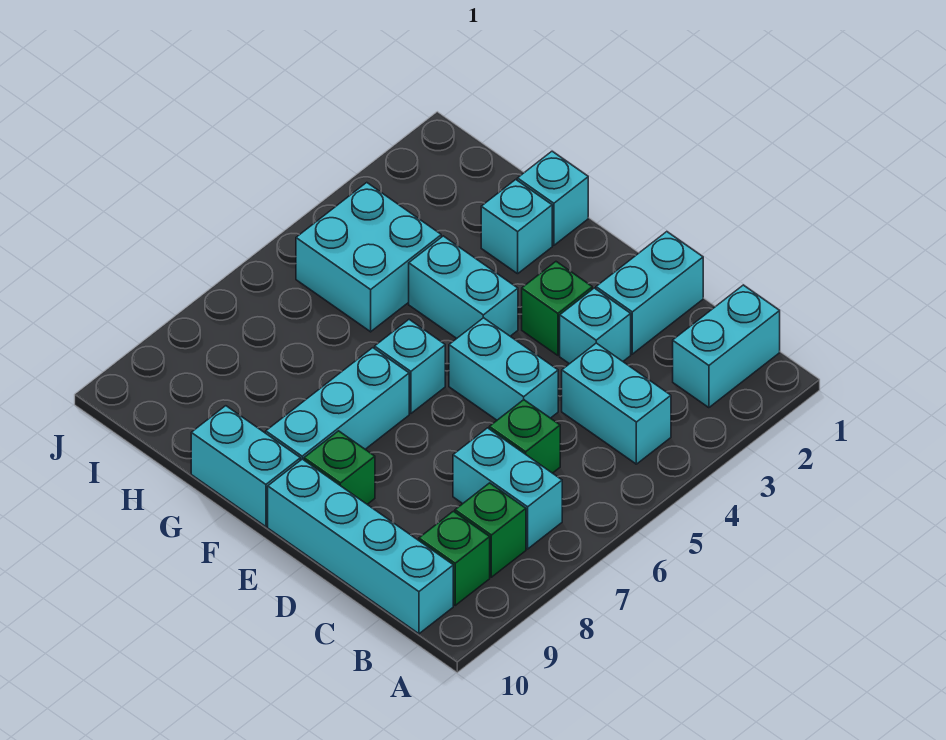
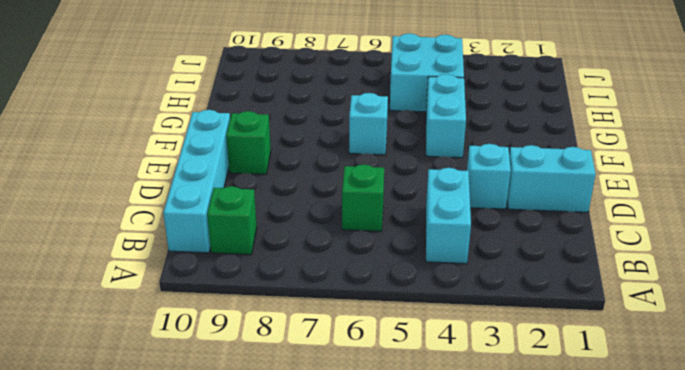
none -> cyan 1x2 brick [673,285,780,408]
none -> cyan 1x2 brick [453,428,562,549]
none -> green 1x1 brick [455,483,526,577]

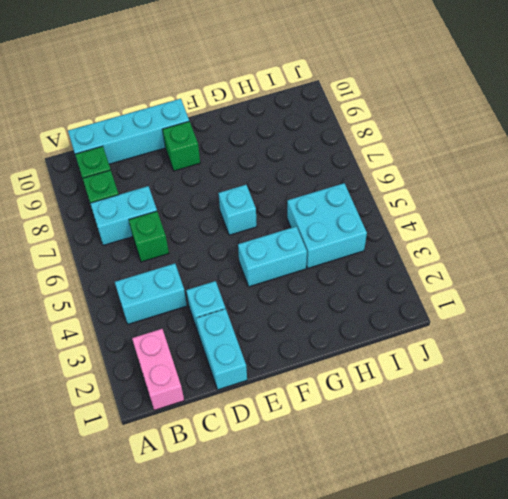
pink 1x2 brick [132,329,184,410] -> cyan 1x2 brick [673,285,780,408]
none -> cyan 1x2 brick [449,318,558,420]
none -> green 1x1 brick [522,262,592,355]
none -> cyan 1x3 brick [266,348,409,460]

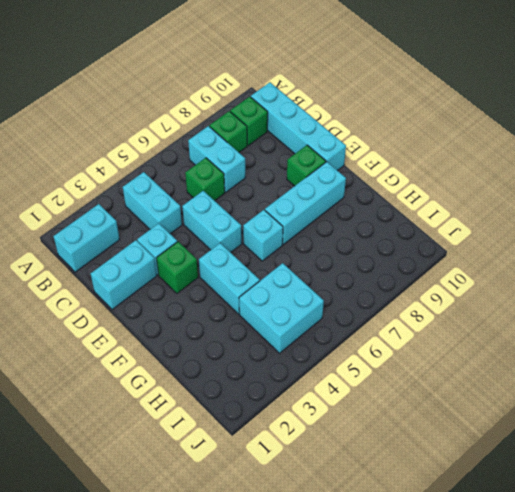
none -> cyan 1x2 brick [191,406,300,527]
none -> cyan 1x1 brick [517,151,588,245]
none -> cyan 1x1 brick [481,180,552,274]

